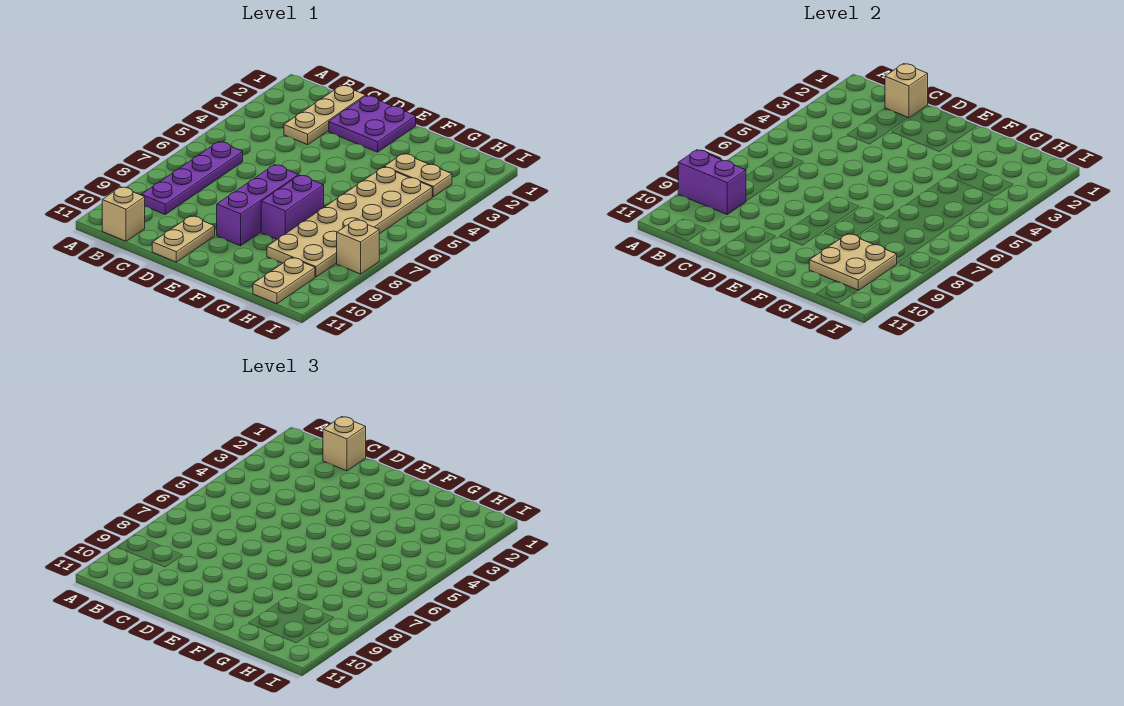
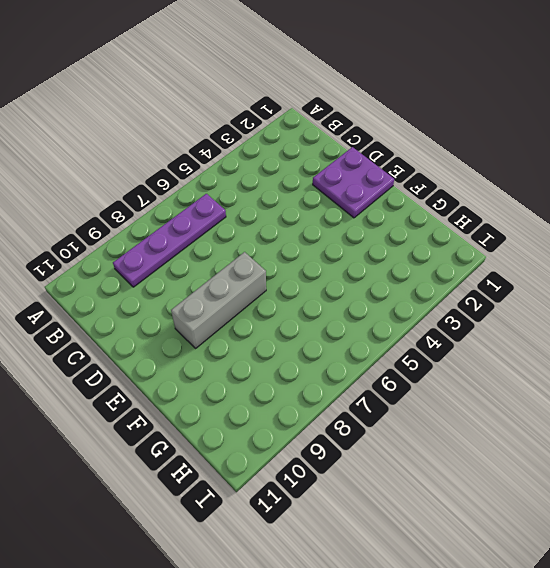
grey 1x3 brick [171,252,266,348] -> purple 1x3 brick [217,165,298,246]
none -> tan 1x1 brick [102,187,145,241]
none -> tan 1x3 plate [284,85,366,145]
none -> tan 1x2 plate [152,216,215,262]

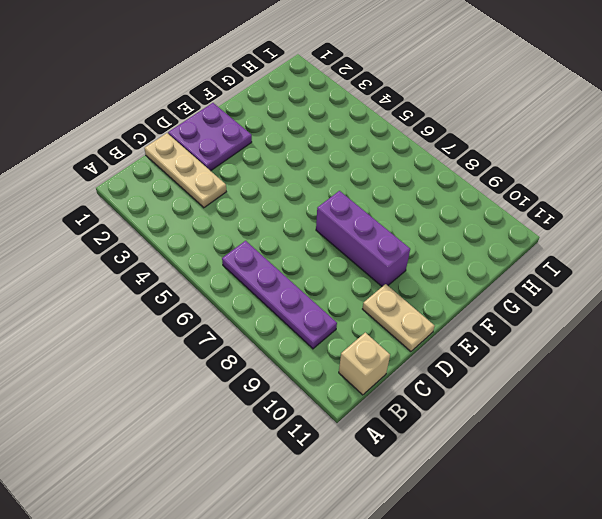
none -> purple 1x2 brick [261,175,324,239]
none -> tan 1x2 plate [384,154,452,197]
none -> tan 2x6 plate [267,167,432,277]

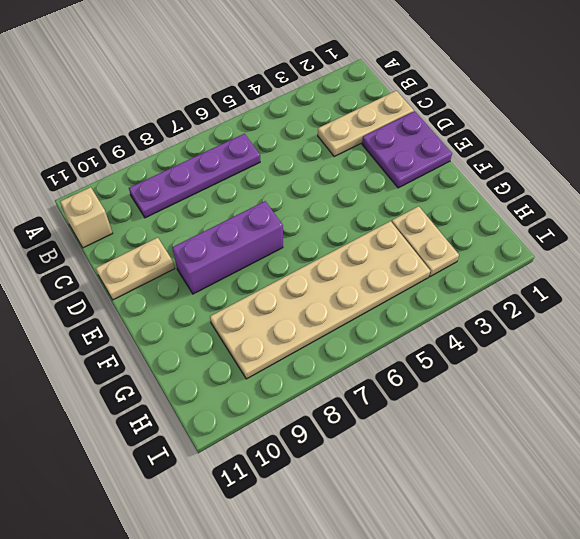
none -> purple 1x2 brick [261,175,324,239]
none -> tan 1x2 plate [253,258,315,304]
none -> tan 1x1 brick [337,220,379,274]

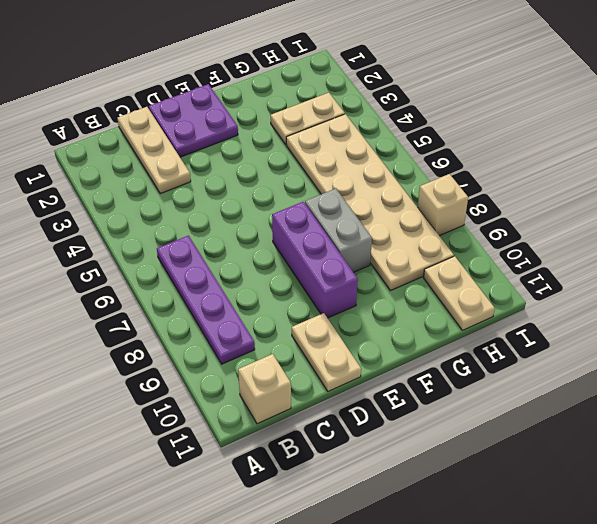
grey 1x2 brick [305,188,372,272] -> purple 1x2 brick [261,175,324,239]
none -> purple 1x2 brick [678,150,746,214]
none -> tan 1x1 brick [885,64,928,118]
none -> tan 2x2 plate [809,234,897,290]

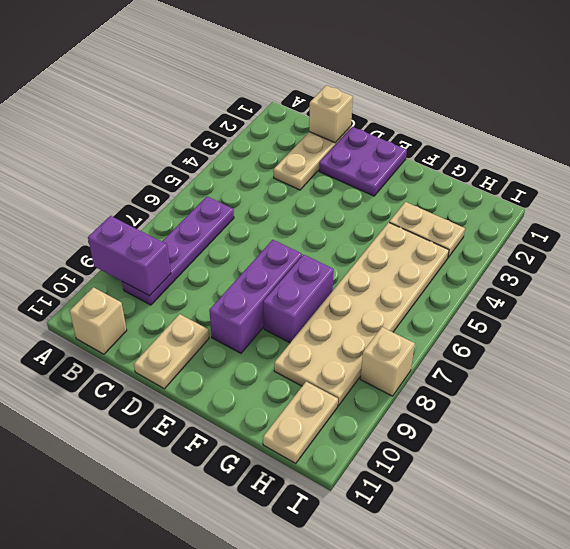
none -> tan 2x2 plate [809,234,897,290]
none -> tan 1x1 brick [323,417,366,471]

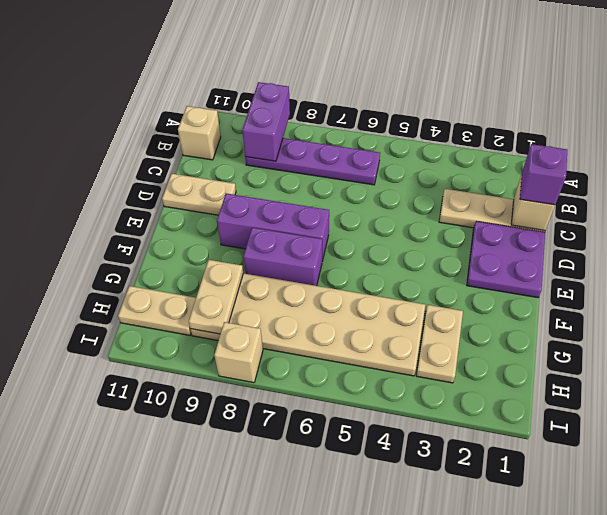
purple 1x1 brick [520,144,567,205] -> tan 1x1 brick [323,417,366,471]
tan 1x2 plate [189,260,243,334] -> tan 2x2 plate [809,234,897,290]

